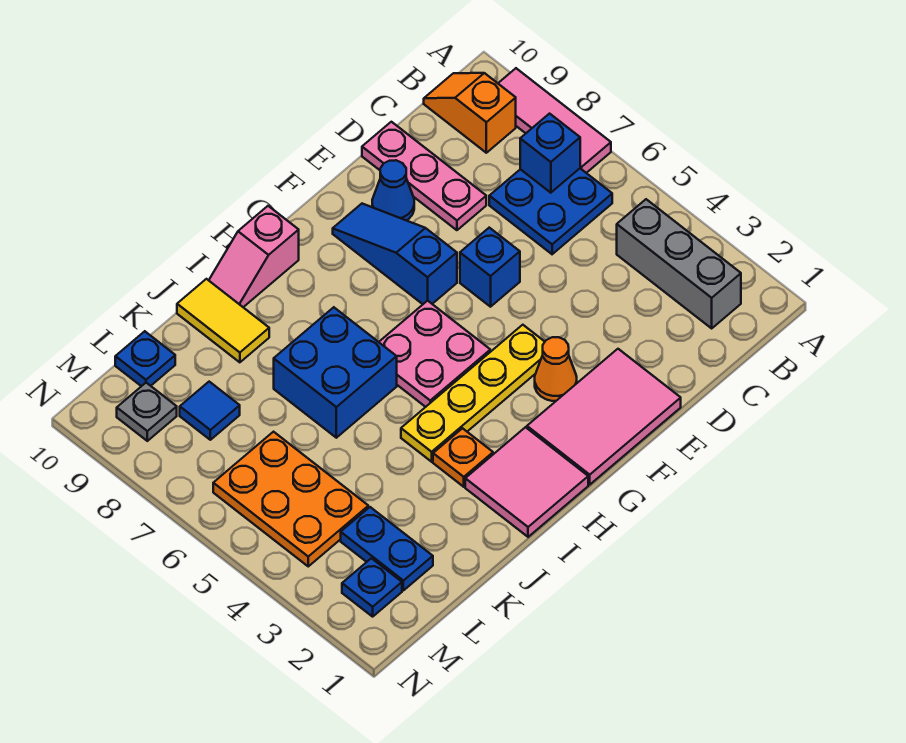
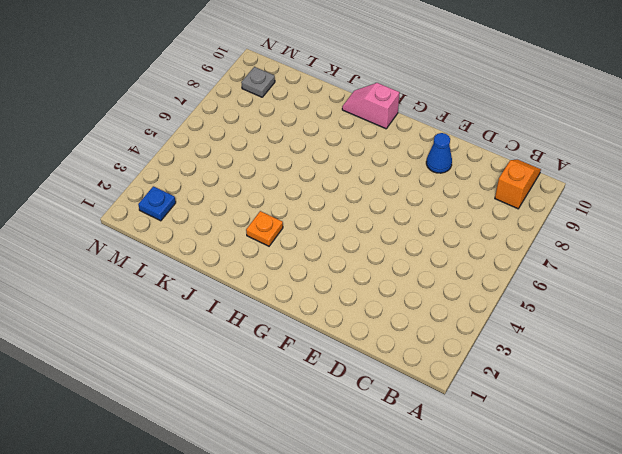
none -> pink 1x3 tile [498,68,611,173]
none -> grey 1x3 brick [617,199,741,328]
none -> blue 2x2 plate [489,169,612,254]

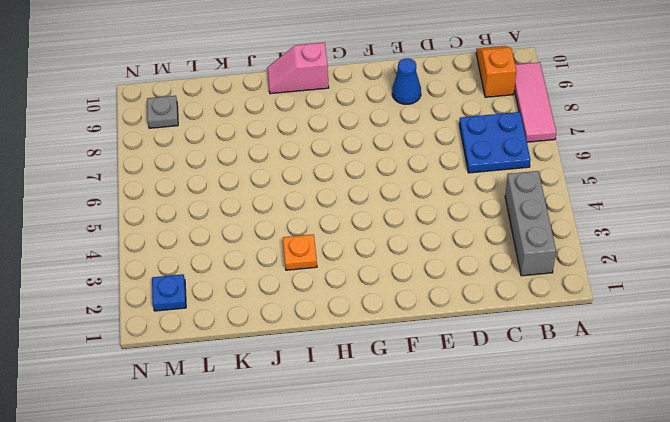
none -> pink 1x3 plate [362,122,486,230]
none -> pink 2x3 tile [527,349,681,484]
none -> blue 1x1 brick [460,228,520,307]

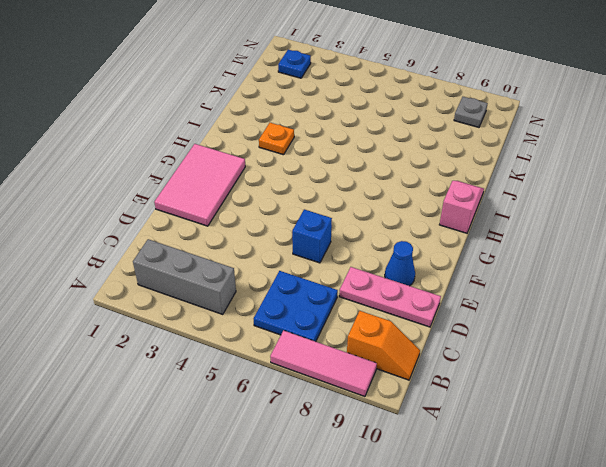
none -> orange 1x1 cone [535,337,577,401]
none -> yellow 1x4 plate [401,325,545,462]
none -> blue 1x3 slope [333,204,457,304]

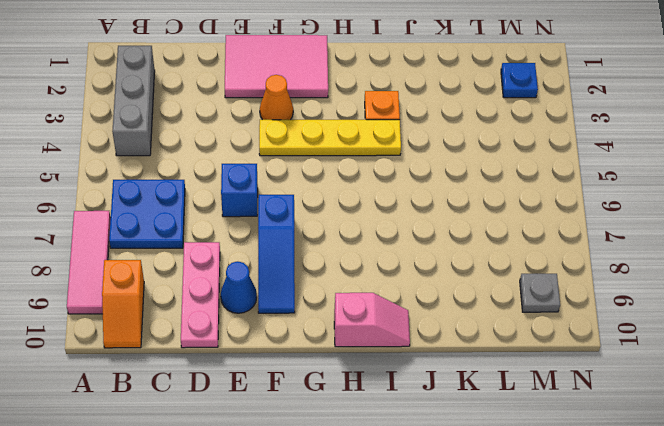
none -> pink 2x2 plate [379,301,490,407]
none -> pink 2x2 tile [465,427,588,537]
none -> blue 2x2 brick [274,307,397,438]

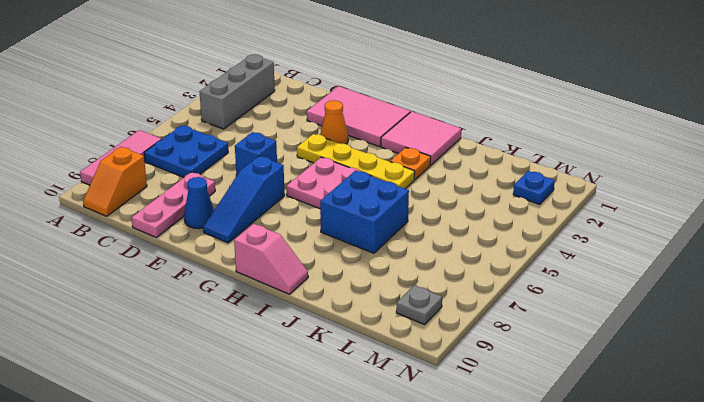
none -> yellow 1x2 tile [177,279,269,362]
none -> blue 1x2 plate [341,507,433,590]
none -> orange 2x3 plate [213,432,368,566]

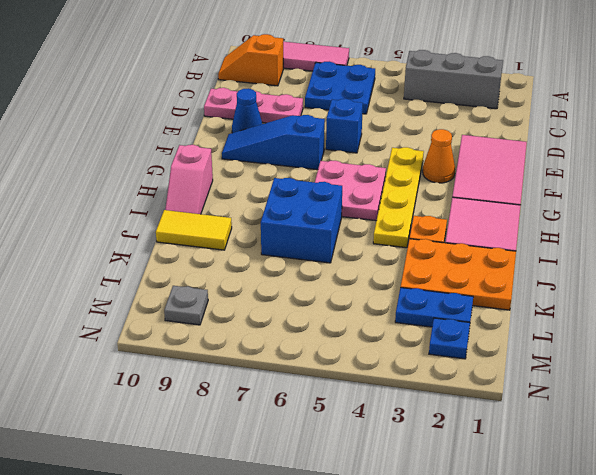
orange 2x3 plate [401,239,516,310] -> orange 2x3 plate moved to [213,432,368,566]
none -> blue 1x1 tile [180,382,240,440]
none -> blue 1x1 plate [115,331,175,386]
none -> blue 1x1 brick [520,114,580,193]

